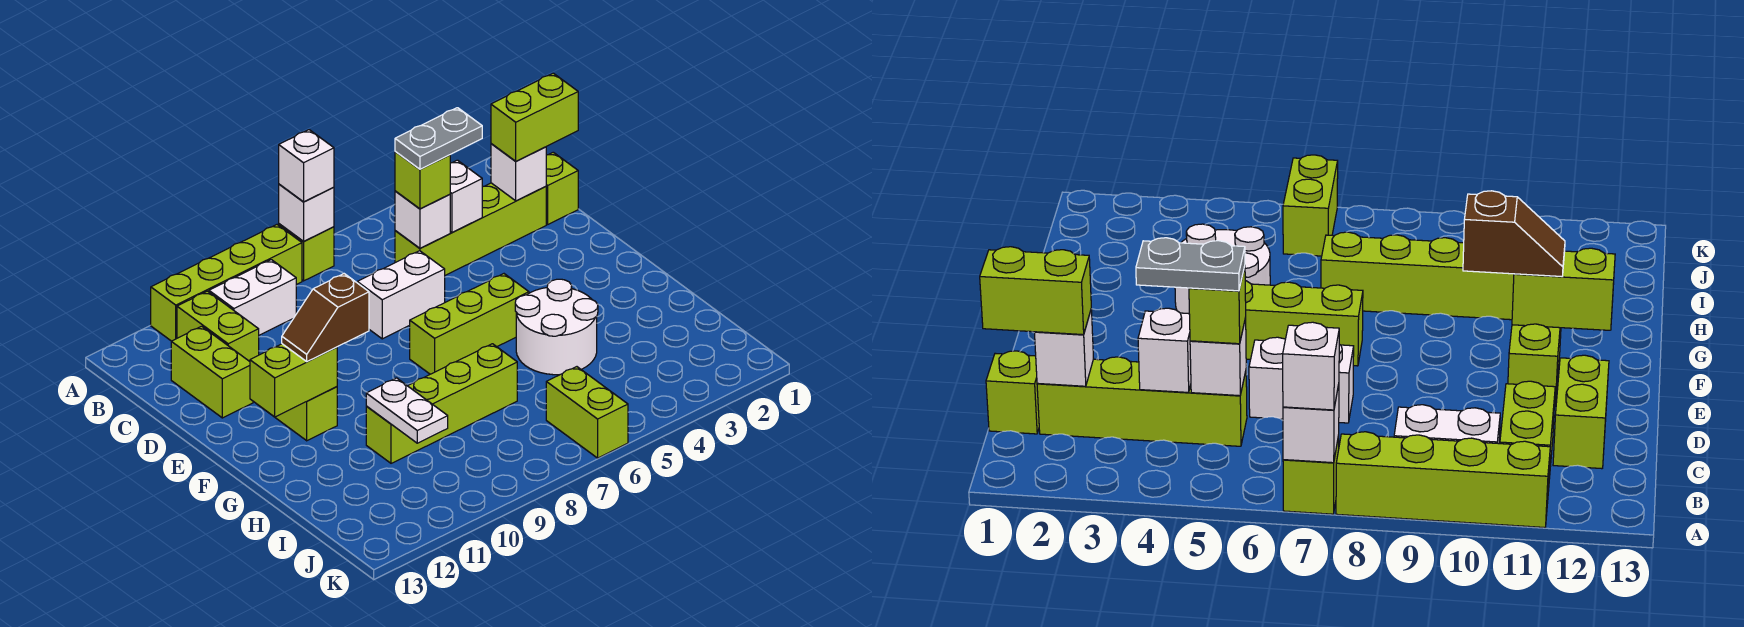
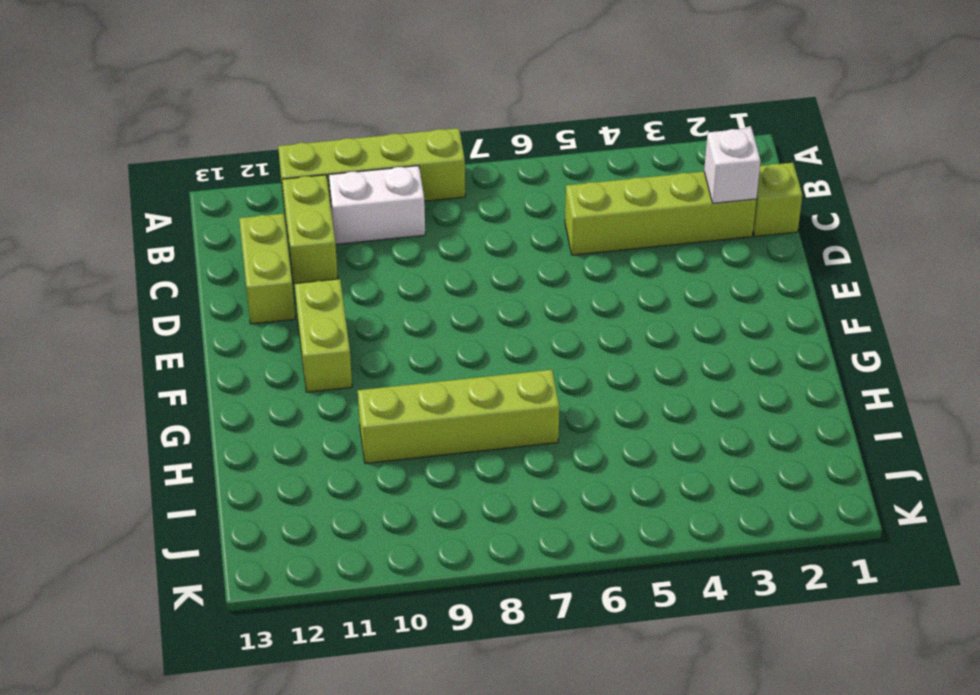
none -> lime 1x1 brick [279,224,334,281]
none -> white 1x2 brick [357,251,445,339]
none -> lime 1x3 brick [410,274,529,374]

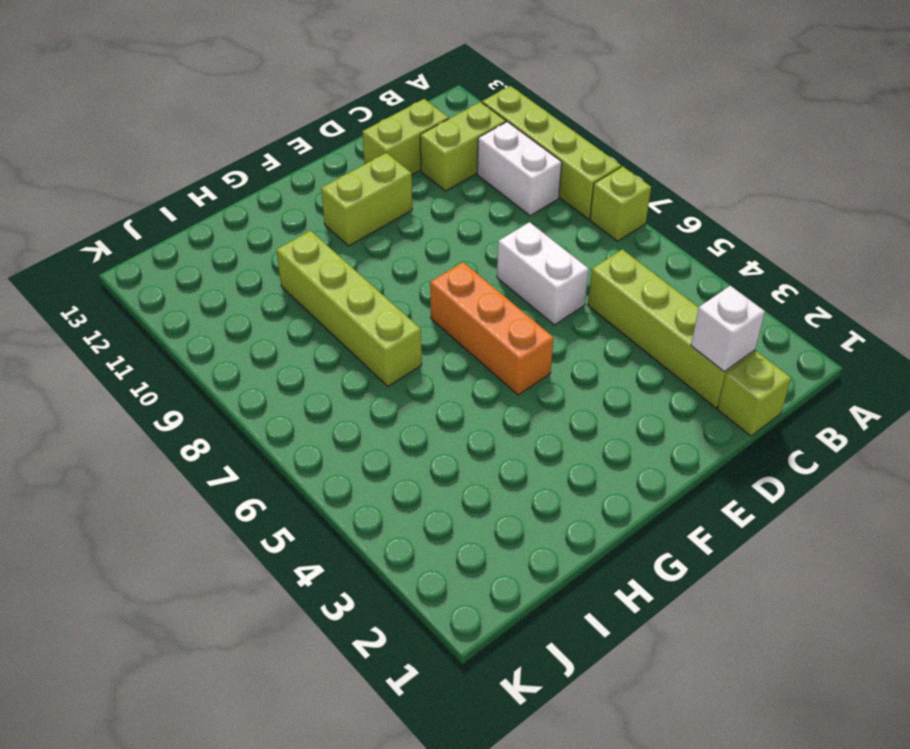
orange 1x3 brick [430,262,554,395] -> lime 1x3 brick [410,274,529,374]
none -> white 2x2 round brick [515,279,598,375]
none -> lime 1x2 brick [546,367,628,458]
none -> white 1x1 brick [279,184,334,241]

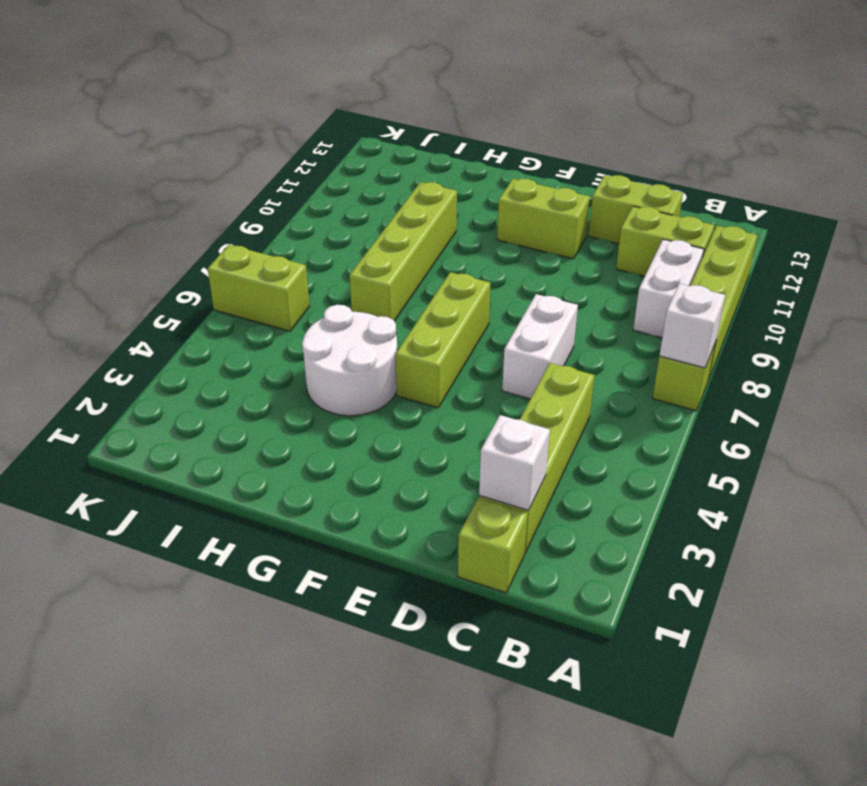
none -> white 1x1 brick [450,160,482,233]
none -> white 1x1 brick [395,191,450,248]
none -> lime 1x2 brick [250,344,337,417]

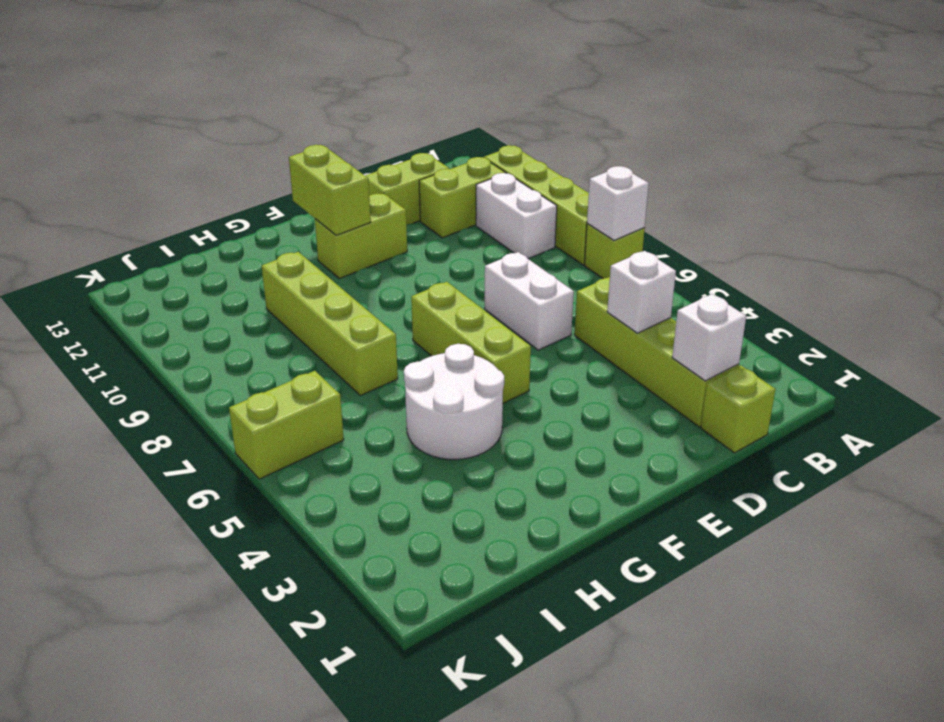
none -> white 1x1 brick [395,191,450,248]
none -> white 1x2 plate [366,378,448,443]
none -> white 1x1 brick [279,130,334,202]

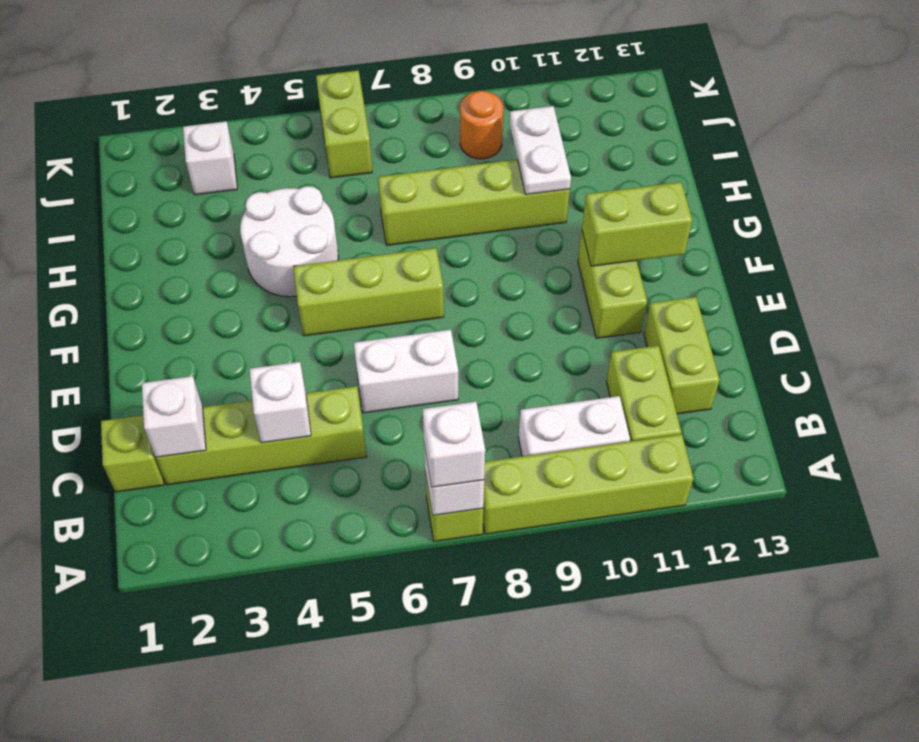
white 1x1 brick [183,121,237,195] -> white 1x1 brick moved to [395,191,450,248]
orange 1x1 round brick [460,91,503,159] -> none
none -> lime 1x2 brick [491,73,578,161]
none -> lime 1x1 brick [395,151,450,209]
none -> brown 1x2 slope [282,274,369,361]

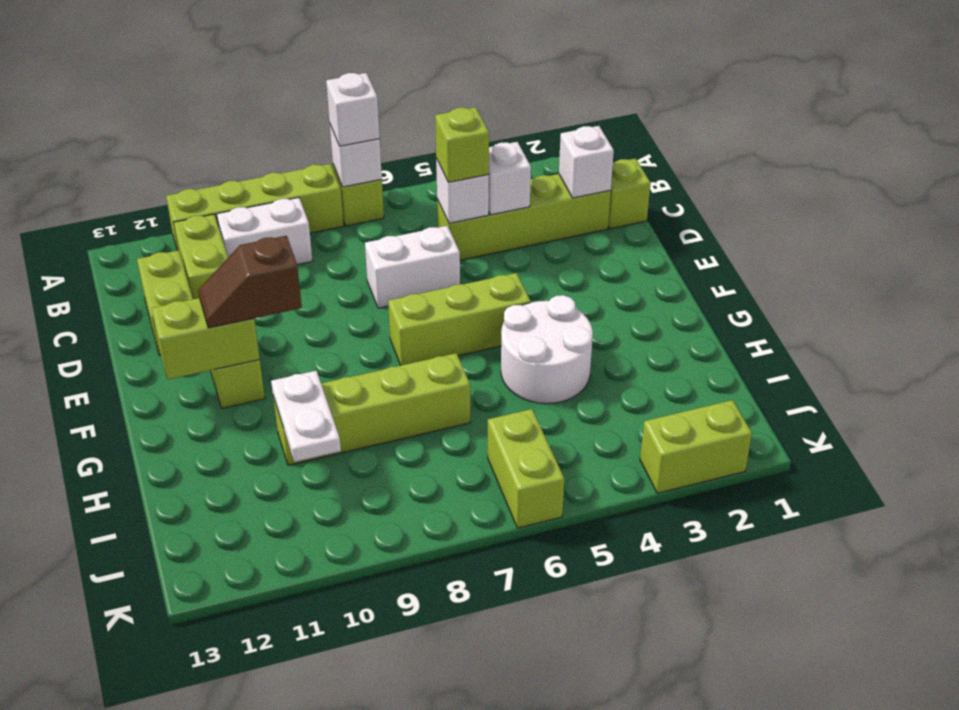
lime 1x2 brick [640,400,752,493] -> lime 1x2 brick moved to [491,73,578,161]
none -> grey 1x2 plate [395,108,482,169]

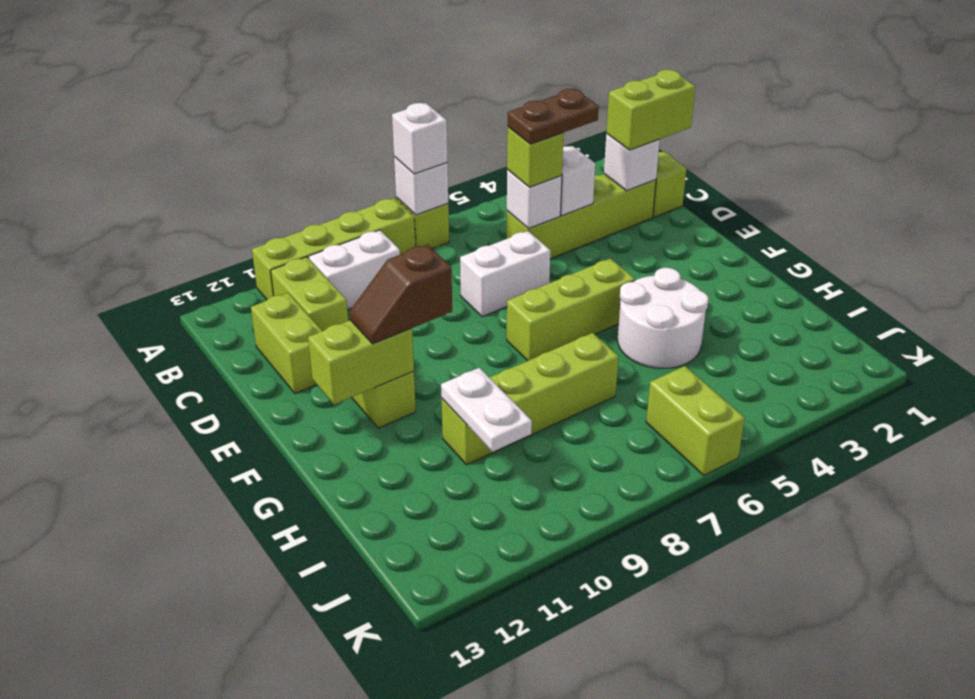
brown 1x2 plate [508,89,599,144] -> grey 1x2 plate [395,108,482,169]

